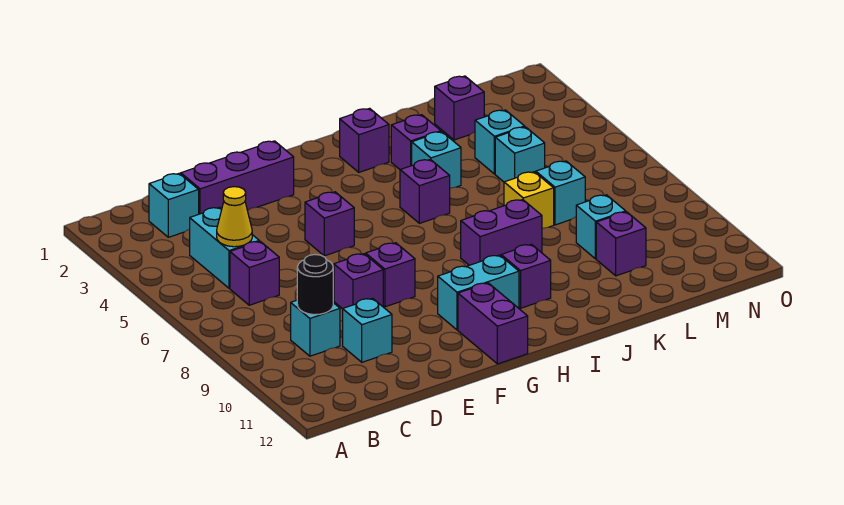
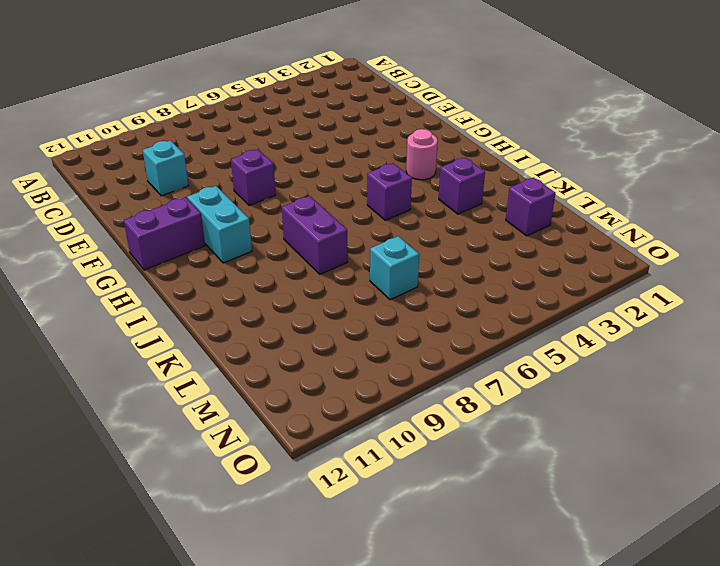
pink 1x1 round brick [406,129,438,180] -> none
none -> cyan 1x1 brick [149,173,199,237]
none -> cyan 1x2 brick [190,207,259,288]
none -> purple 1x1 brick [230,241,279,305]

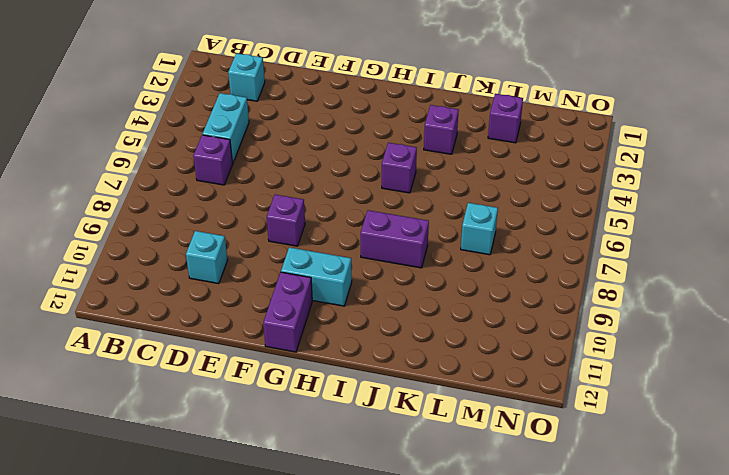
none -> cyan 1x1 brick [291,300,340,356]
none -> purple 1x3 brick [181,141,294,214]
none -> purple 1x1 brick [334,254,383,309]

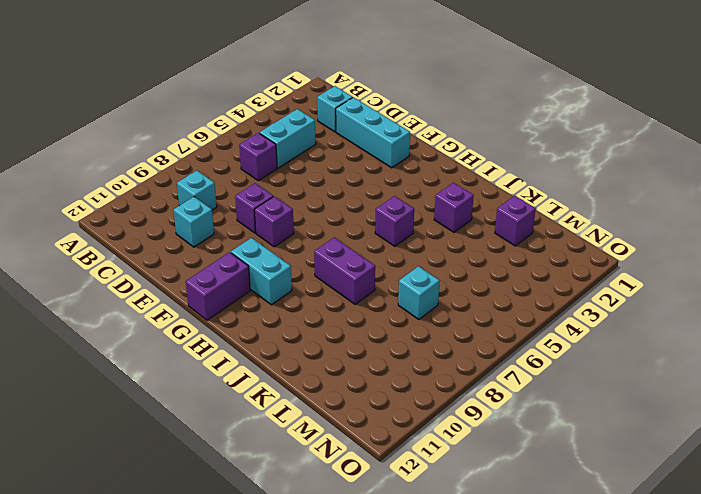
cyan 1x3 brick [336,97,410,168] -> purple 1x3 brick [181,141,294,214]
none -> purple 1x1 brick [305,192,354,256]
none -> purple 1x1 brick [340,108,389,172]
none -> purple 1x1 brick [501,244,551,308]

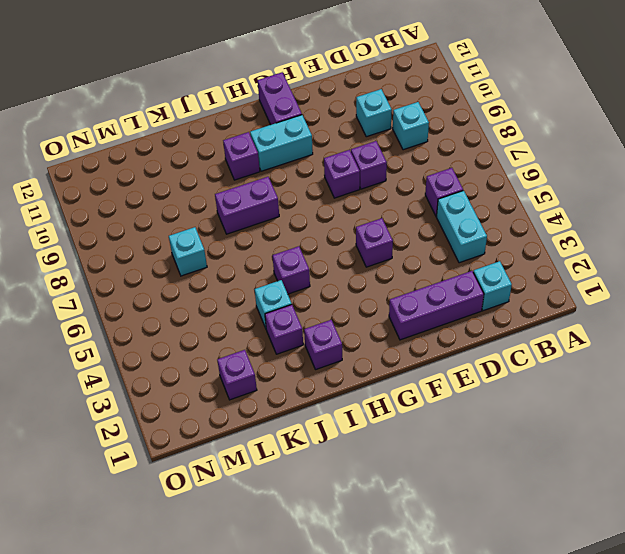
none -> yellow 1x1 brick [504,172,554,228]
none -> cyan 1x1 brick [475,110,525,174]
none -> cyan 1x1 brick [495,127,545,182]

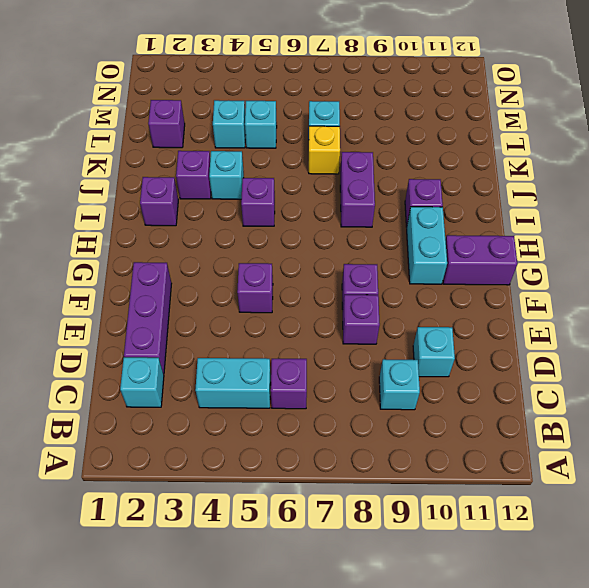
none -> cyan 1x1 brick [576,195,626,259]
none -> purple 1x1 brick [596,212,646,276]
none -> yellow 1x1 cone [217,187,252,247]

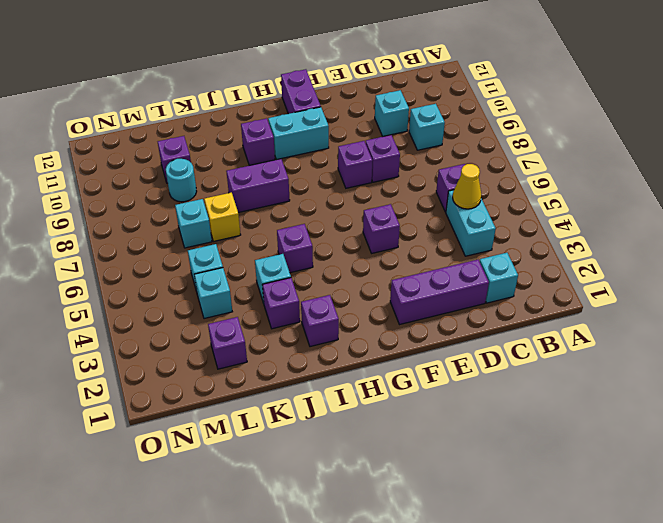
cyan 1x1 round brick [166,159,197,202] -> cyan 1x1 brick [576,195,626,259]
none -> black 1x1 round brick [297,255,333,315]

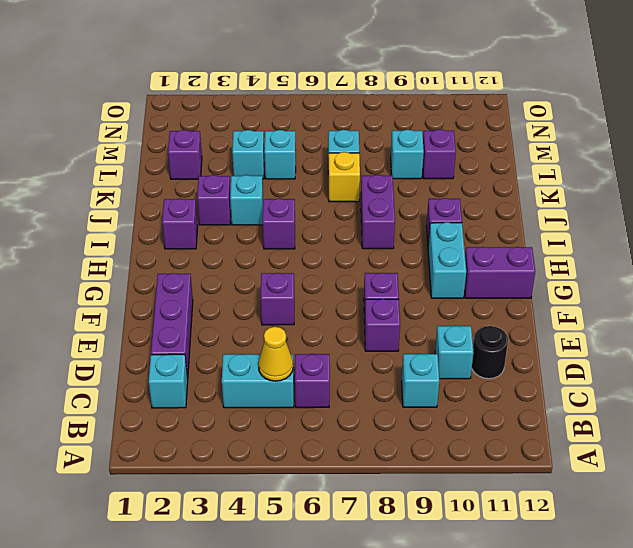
black 1x1 round brick [472,326,508,379] -> black 1x1 round brick moved to [297,255,333,315]

